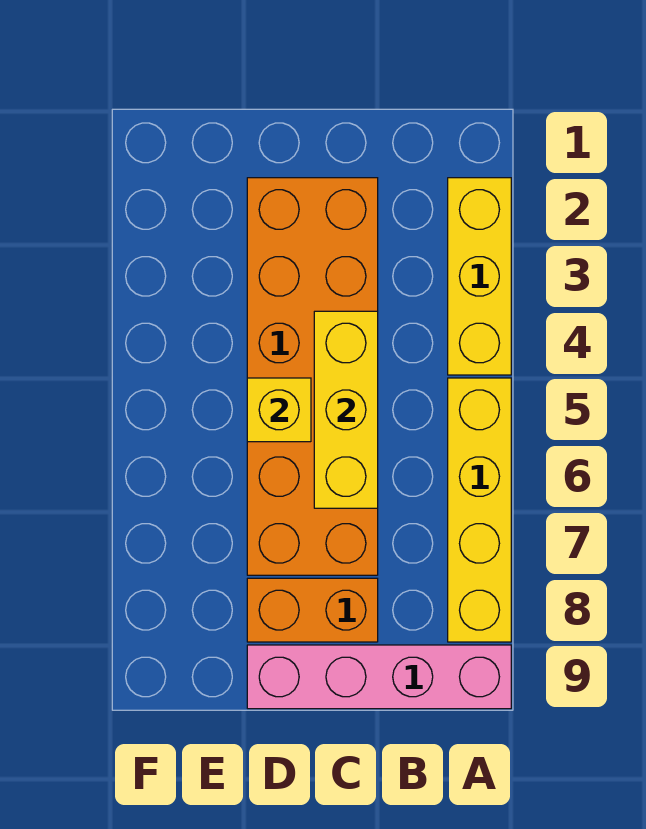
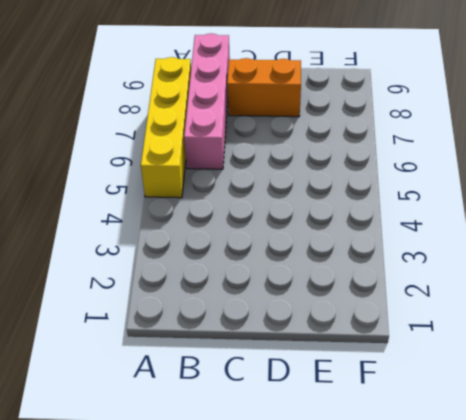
pink 1x4 brick [184,33,230,169] -> pink 1x4 brick turned to [247,645,511,709]
none -> yellow 1x3 brick [448,178,511,375]
none -> orange 2x6 brick [247,178,378,575]

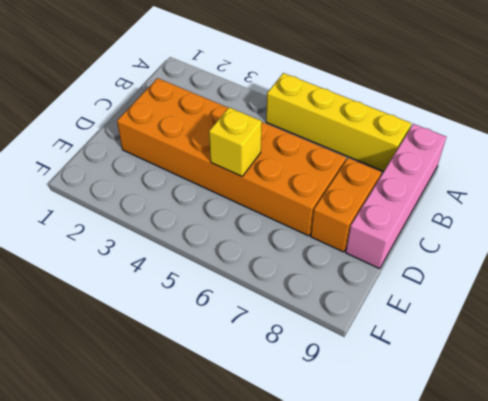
none -> yellow 1x3 brick [448,178,511,375]
none -> yellow 1x3 brick [314,311,378,508]

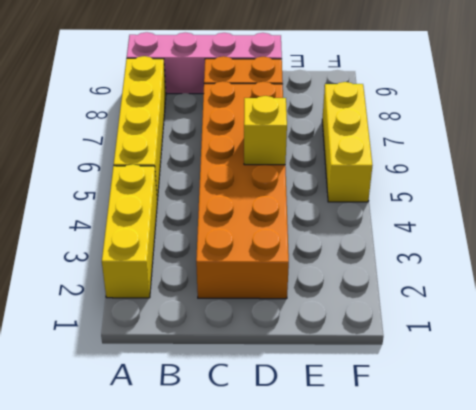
yellow 1x3 brick [322,82,372,202] -> yellow 1x3 brick moved to [314,311,378,508]

